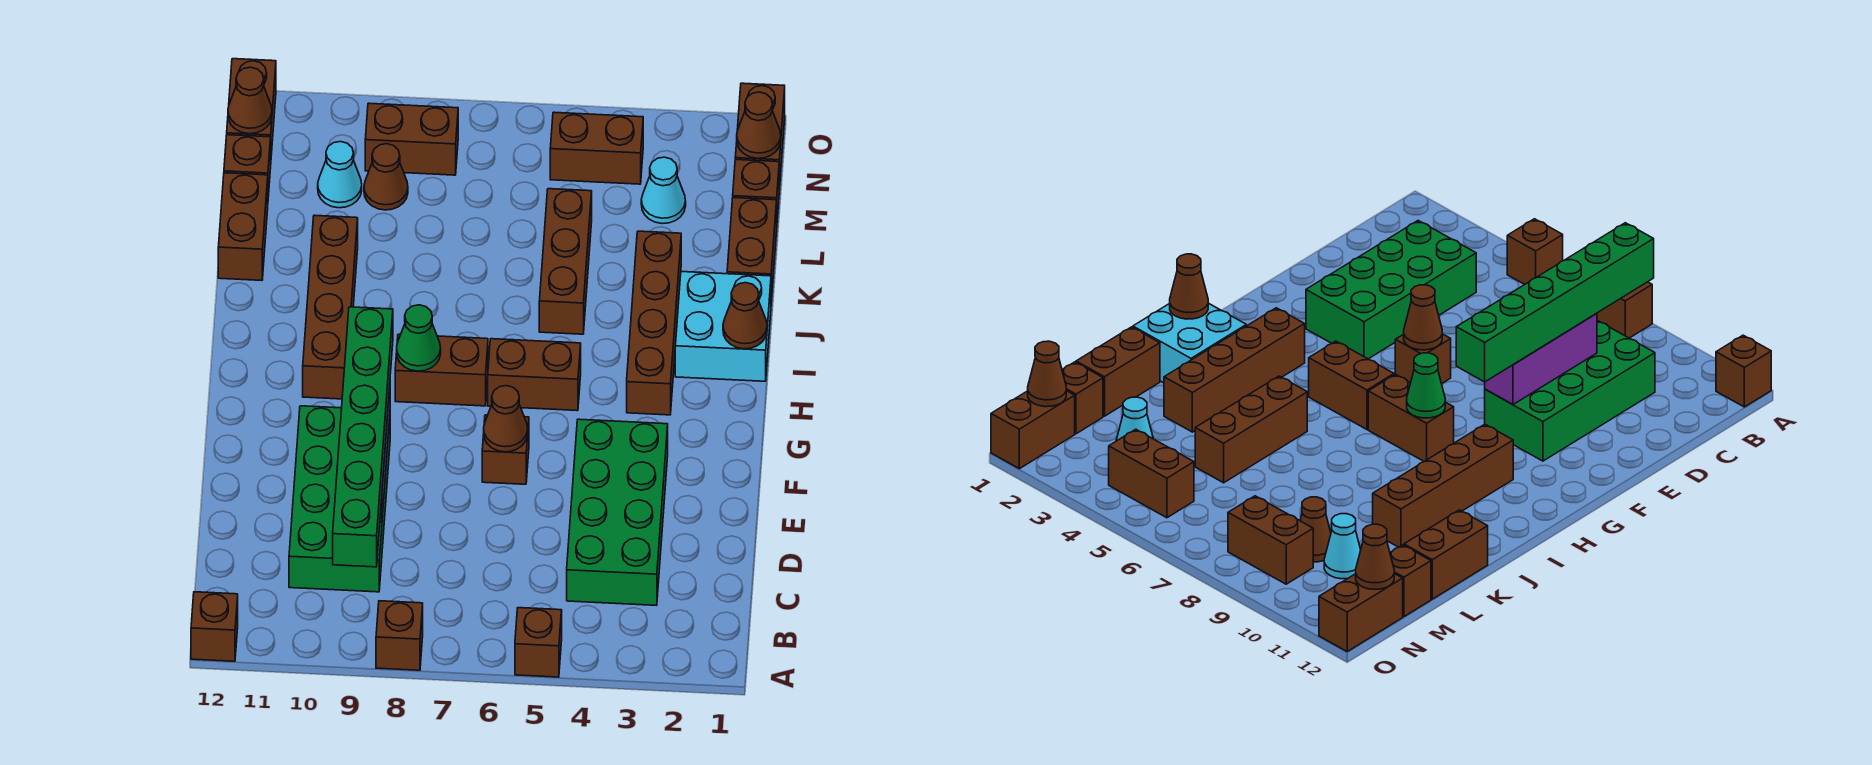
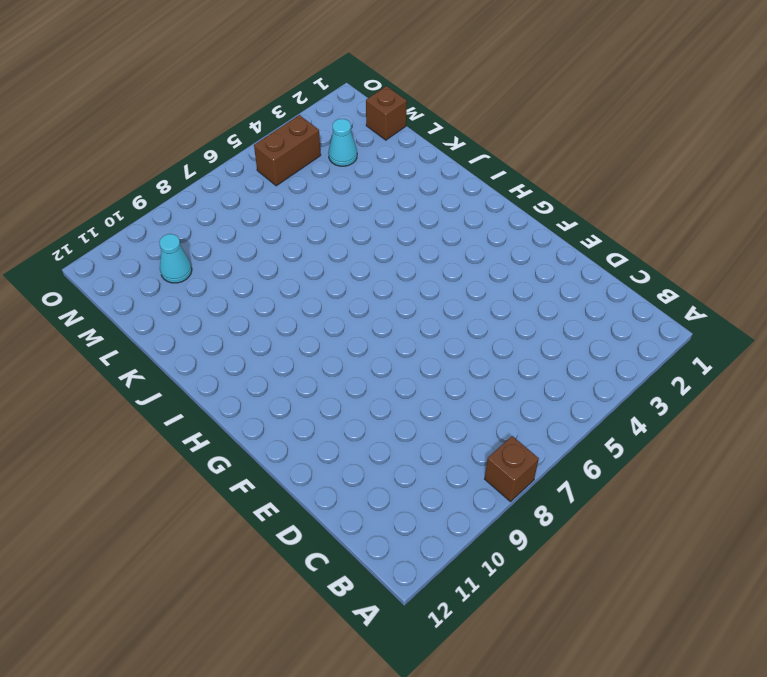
none -> brown 1x1 brick [515,608,562,677]
none -> brown 1x1 brick [191,592,238,661]
none -> green 2x4 brick [567,419,668,605]
none -> green 2x4 brick [289,406,390,592]

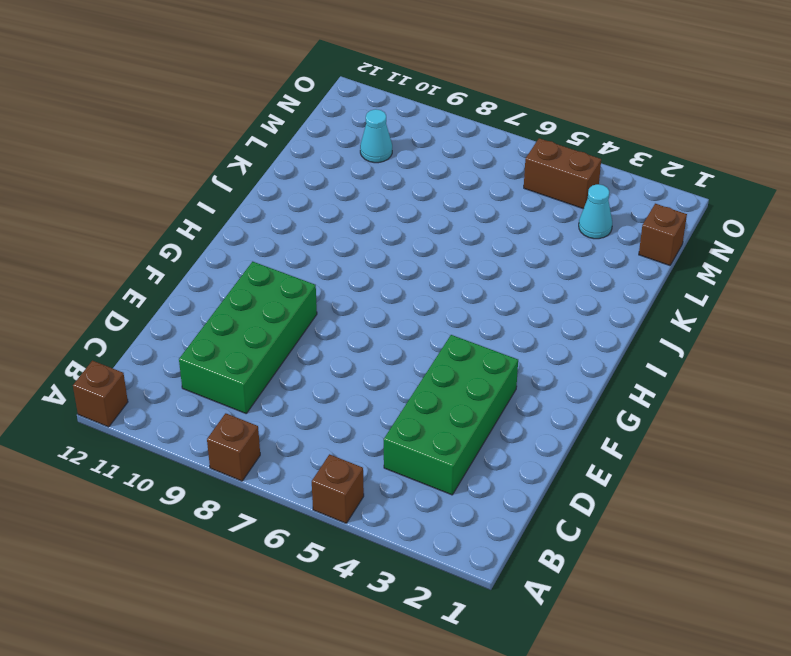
none -> brown 1x1 brick [482,415,529,484]
none -> brown 1x4 brick [627,231,681,415]
none -> brown 1x2 brick [488,339,581,411]
none -> brown 1x2 brick [395,334,488,406]

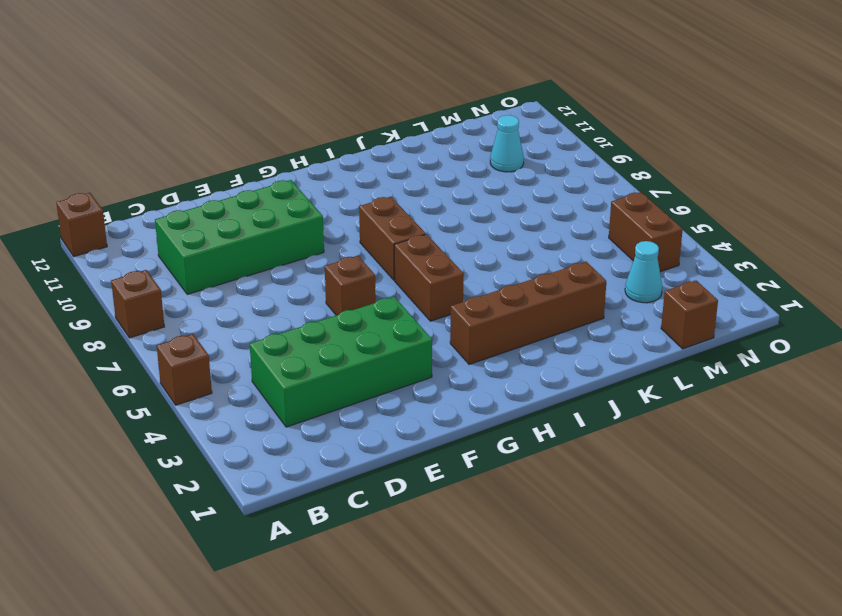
none -> brown 1x4 brick [303,215,358,399]
none -> cyan 2x2 brick [675,272,771,381]
none -> brown 1x3 brick [539,189,592,334]
none -> brown 1x2 brick [727,198,777,301]

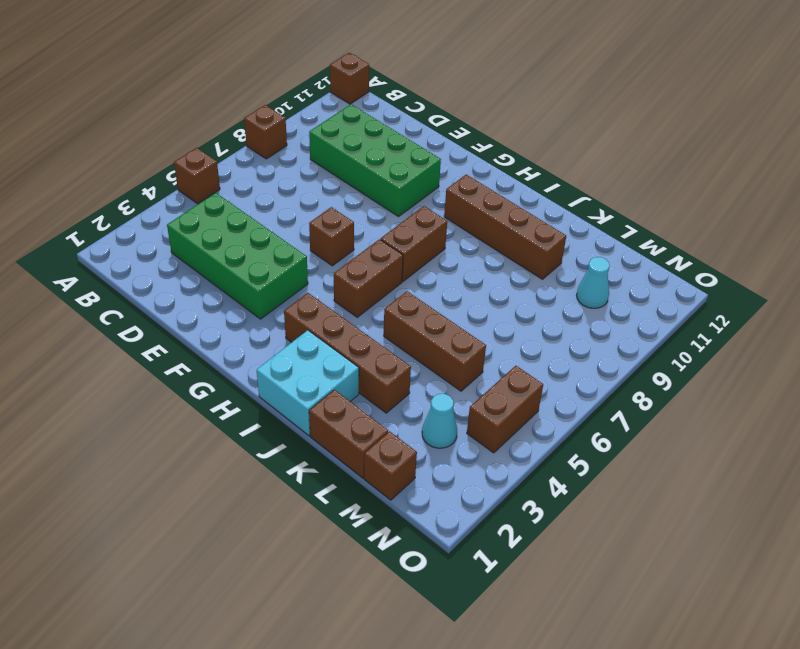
none -> brown 1x2 brick [218,173,268,280]
none -> brown 1x1 cone [364,144,408,210]
none -> brown 1x1 brick [224,135,271,197]
none -> brown 1x2 brick [735,83,785,190]

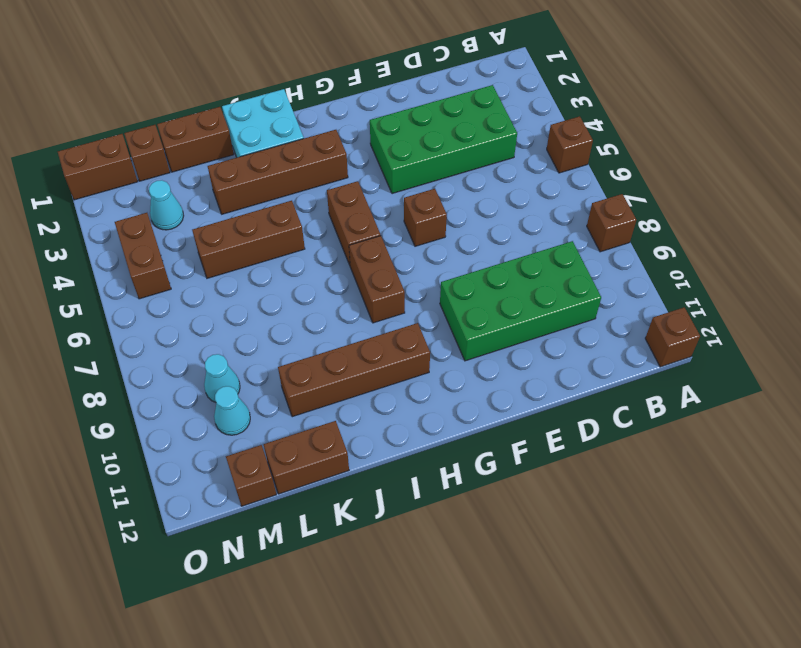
cyan 1x1 cone [204,354,240,402] -> brown 1x1 cone [364,144,408,210]
none -> brown 1x2 brick [365,103,458,175]
none -> brown 1x2 brick [227,59,276,155]
none -> purple 1x3 brick [1485,313,1597,404]
none -> brown 1x1 cone [484,386,528,452]

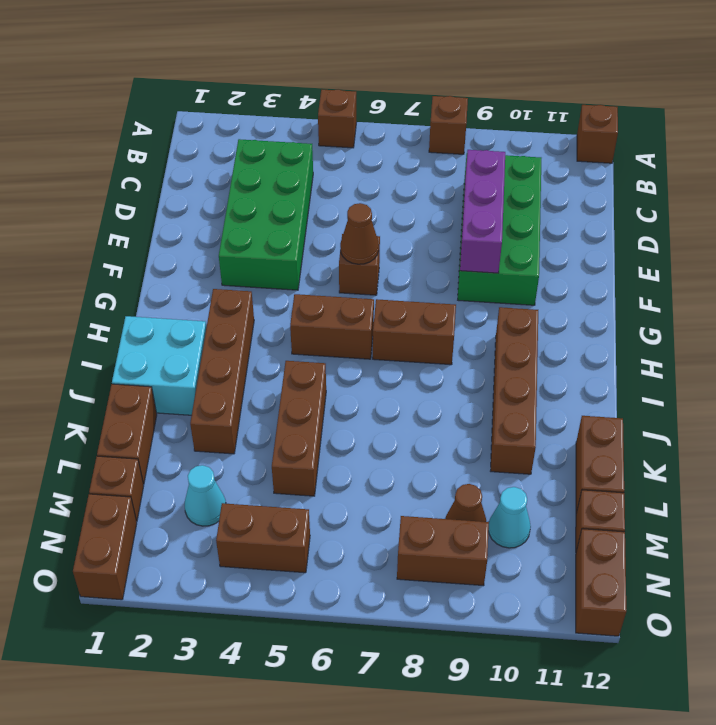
none -> green 1x1 cone [397,305,441,371]
none -> brown 1x1 cone [723,283,767,349]
none -> brown 1x1 cone [737,92,781,158]
none -> brown 1x1 cone [228,67,272,134]

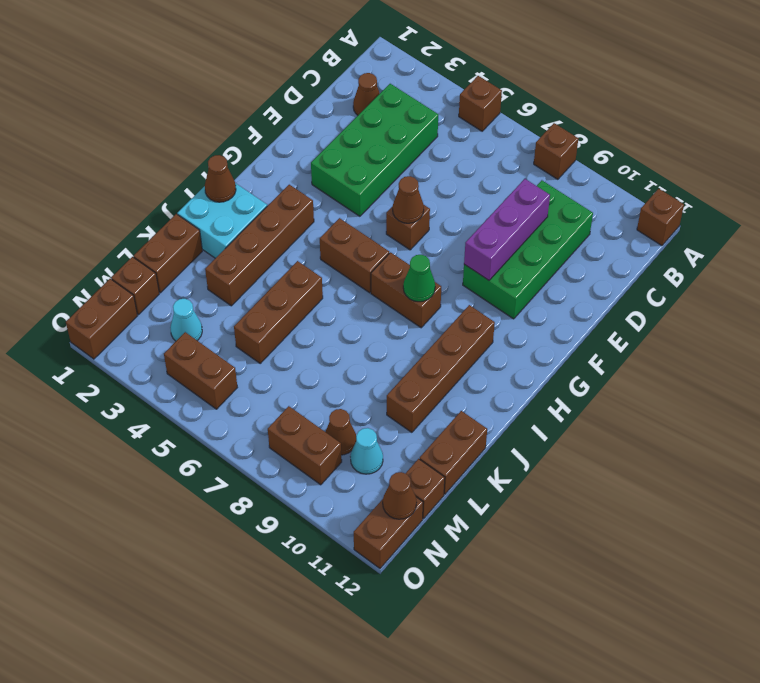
brown 1x1 cone [353,73,380,115] -> brown 1x1 cone moved to [737,92,781,158]
none -> green 1x6 brick [333,307,393,567]

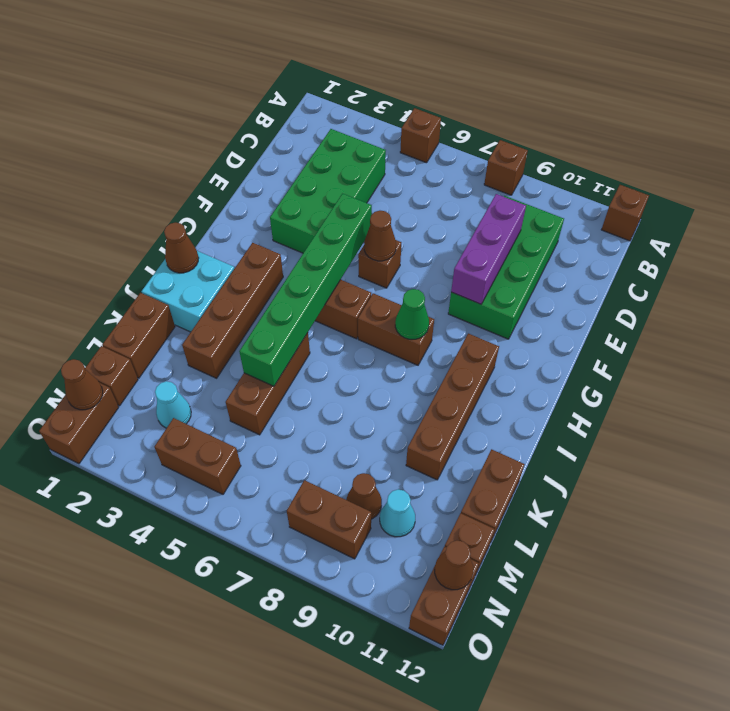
green 1x6 brick [239,194,372,386] -> green 1x6 brick moved to [333,307,393,567]

